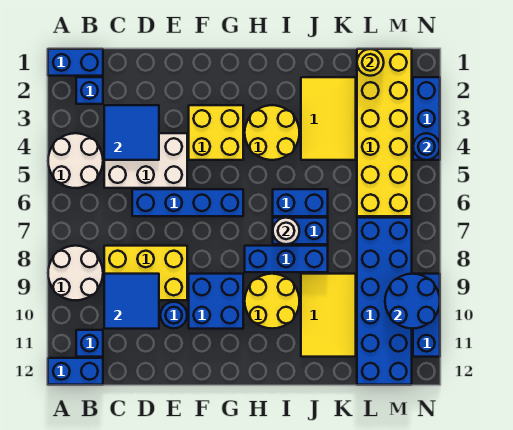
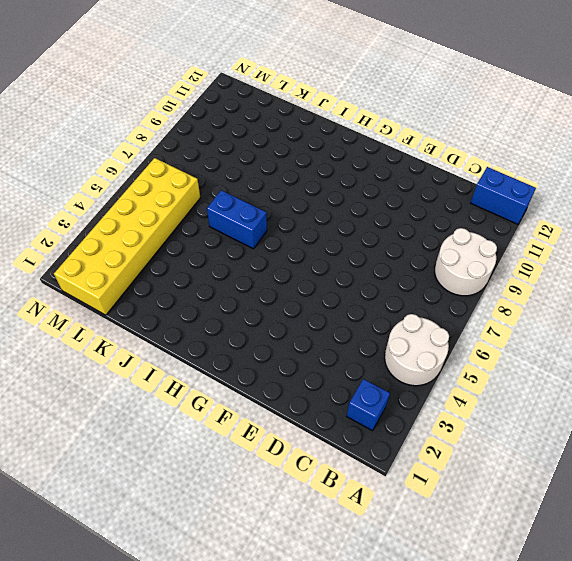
none -> blue 1x2 brick [48,49,103,76]
none -> blue 1x1 brick [76,330,103,357]
none -> white 2x3 brick [104,133,187,188]

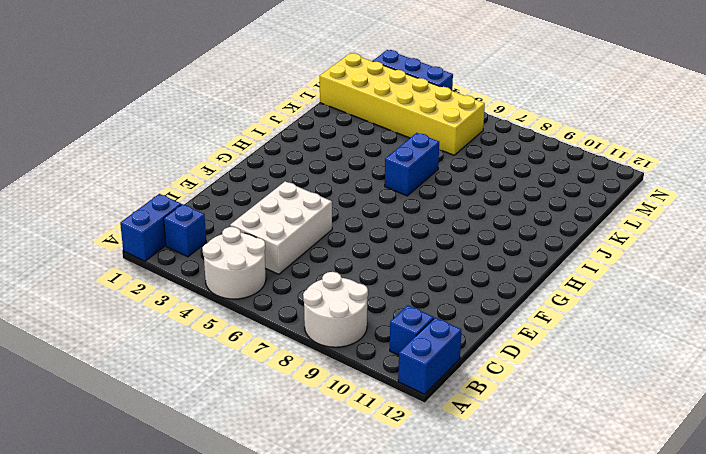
none -> yellow 2x3 brick [104,246,187,300]
none -> blue 1x4 brick [132,189,243,216]
none -> blue 1x1 round brick [160,302,187,328]

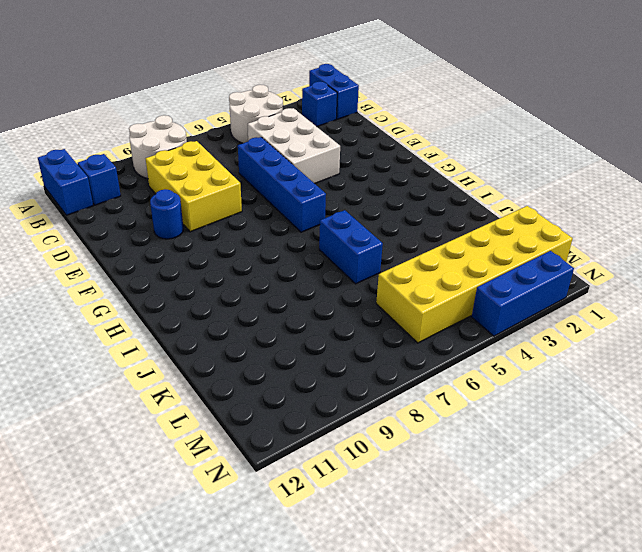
none -> yellow 2x2 brick [189,105,243,160]
none -> blue 2x2 brick [189,274,243,329]
none -> yellow 2x2 round brick [245,105,299,160]

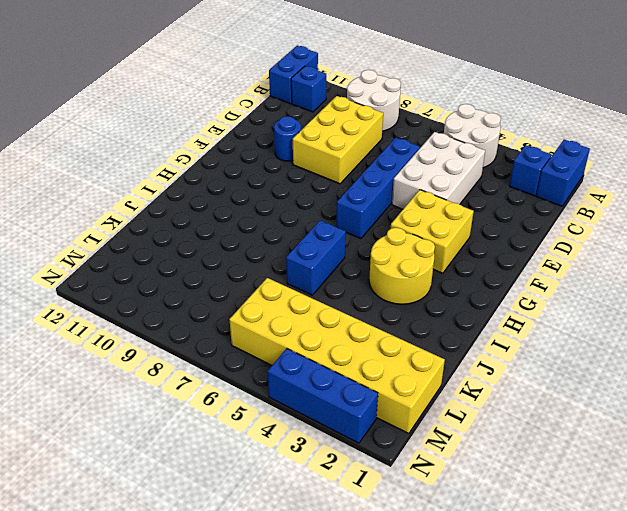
none -> blue 2x2 brick [189,274,243,329]
none -> blue 1x3 brick [245,246,328,272]
none -> yellow 2x2 round brick [245,274,299,329]

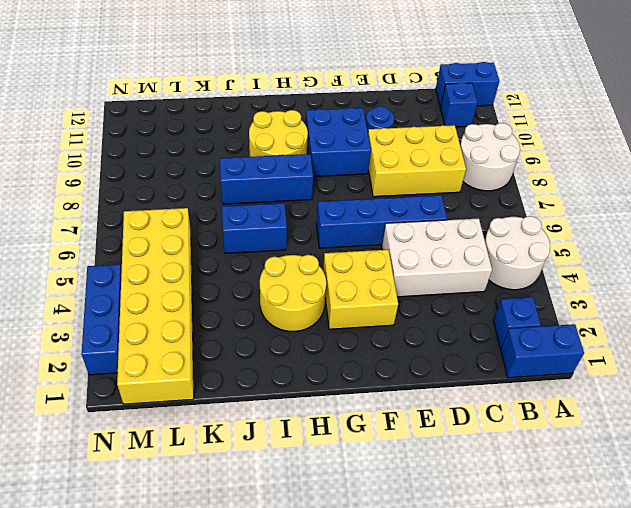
none -> blue 1x2 brick [273,218,328,244]
none -> yellow 2x3 tile [301,77,356,160]
none -> yellow 2x3 tile [301,274,356,357]

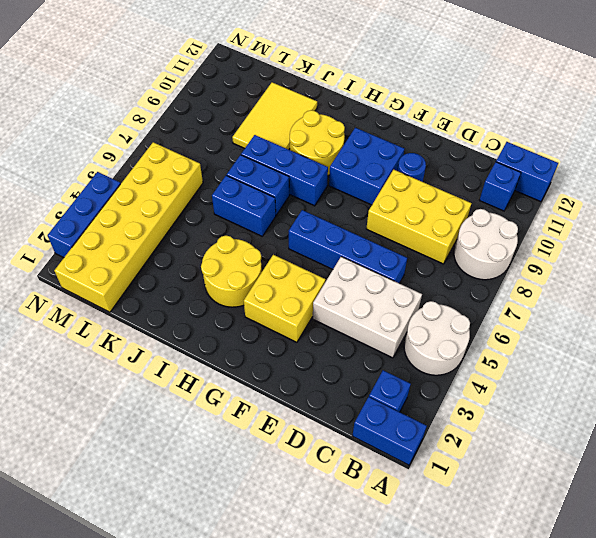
none -> yellow 2x3 tile [301,77,356,160]
none -> blue 2x6 brick [357,218,412,385]
none -> blue 1x3 brick [413,274,440,357]

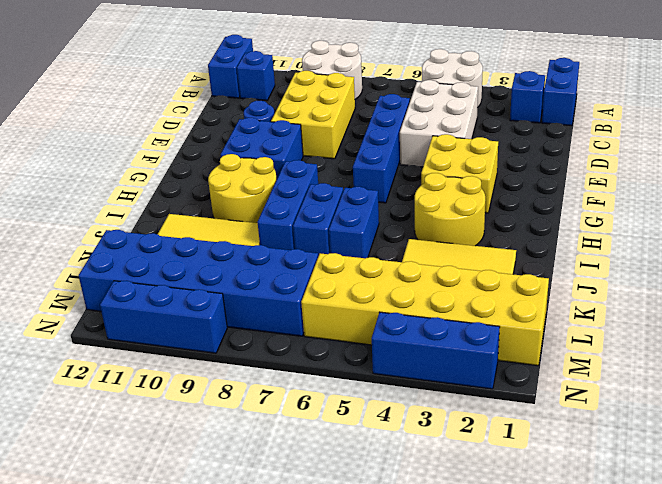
none -> blue 2x2 tile [104,105,159,160]
none -> blue 2x2 tile [104,274,159,329]
none -> white 1x1 round brick [273,218,299,244]

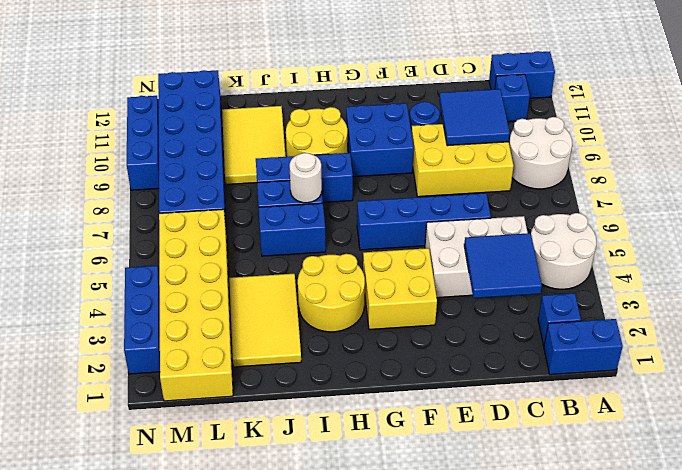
none -> yellow 1x1 round brick [357,49,384,76]
none -> blue 2x2 round brick [385,274,440,329]
none -> blue 1x1 round brick [413,133,440,160]

